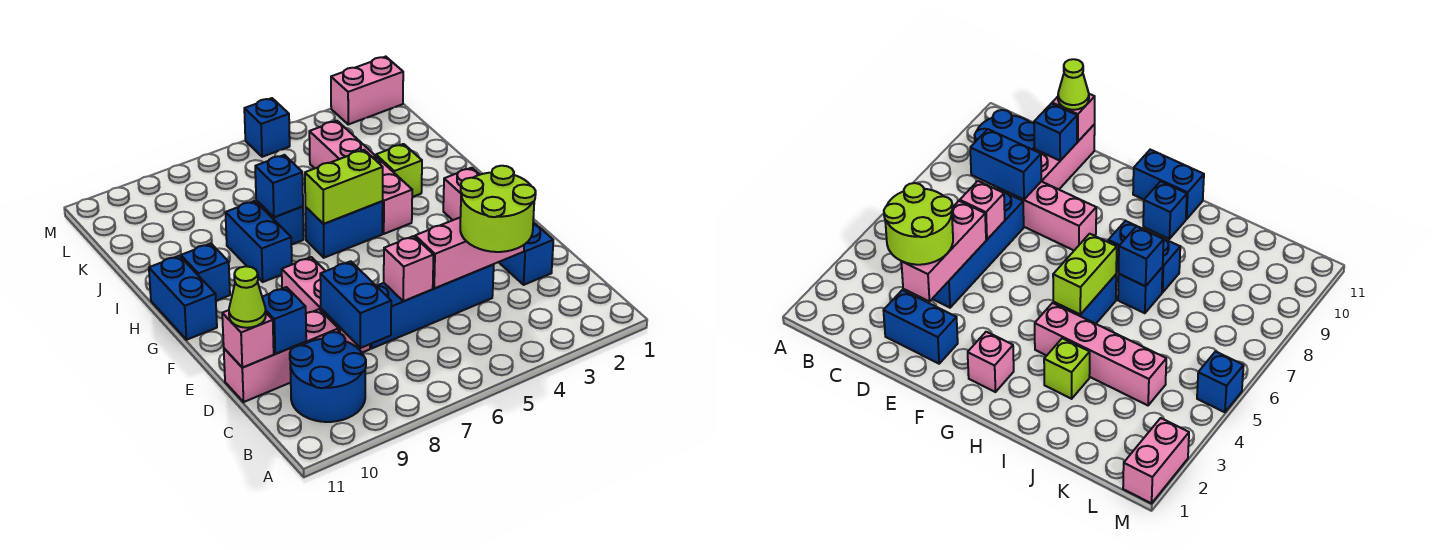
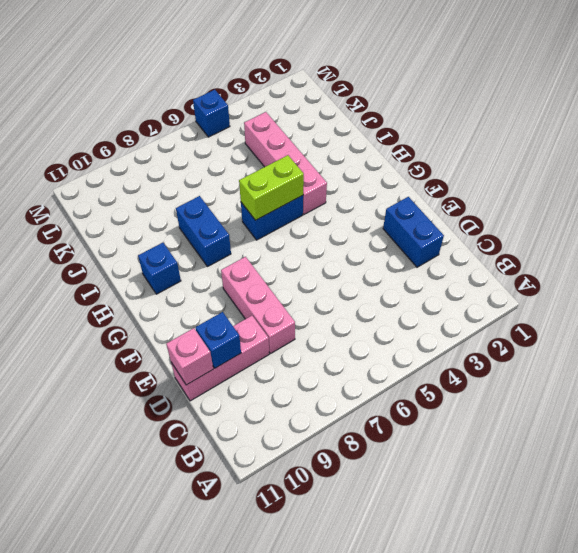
none -> blue 2x2 round brick [290,332,366,422]
none -> blue 1x4 brick [370,264,494,348]
none -> pink 1x1 brick [443,168,480,220]

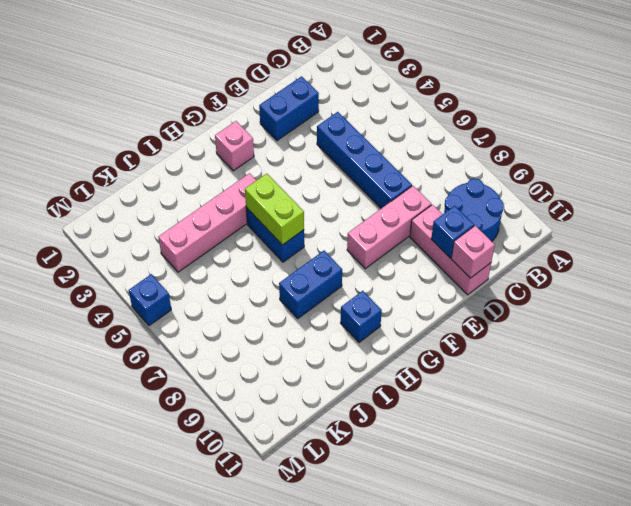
none -> blue 1x2 brick [149,256,217,340]
none -> lime 1x1 brick [376,144,422,197]
none -> blue 1x1 brick [256,201,304,245]

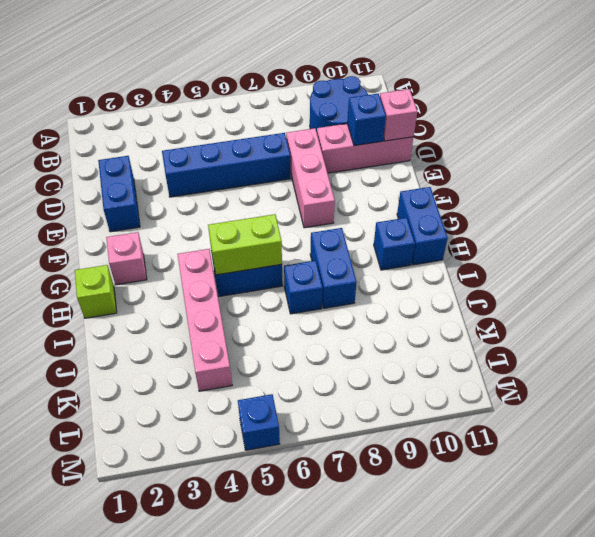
lime 1x1 brick [75,265,117,318] -> lime 1x1 brick moved to [376,144,422,197]
none -> pink 1x2 brick [331,57,403,124]
none -> blue 1x2 brick [320,261,391,348]
none -> pink 1x3 brick [415,218,524,288]

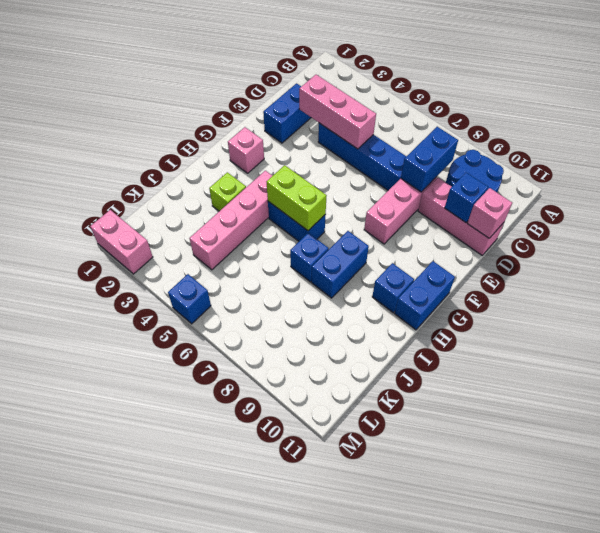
none -> pink 1x1 brick [384,236,434,301]
none -> blue 1x1 brick [255,155,303,217]
none -> lime 2x2 round brick [460,166,536,252]

